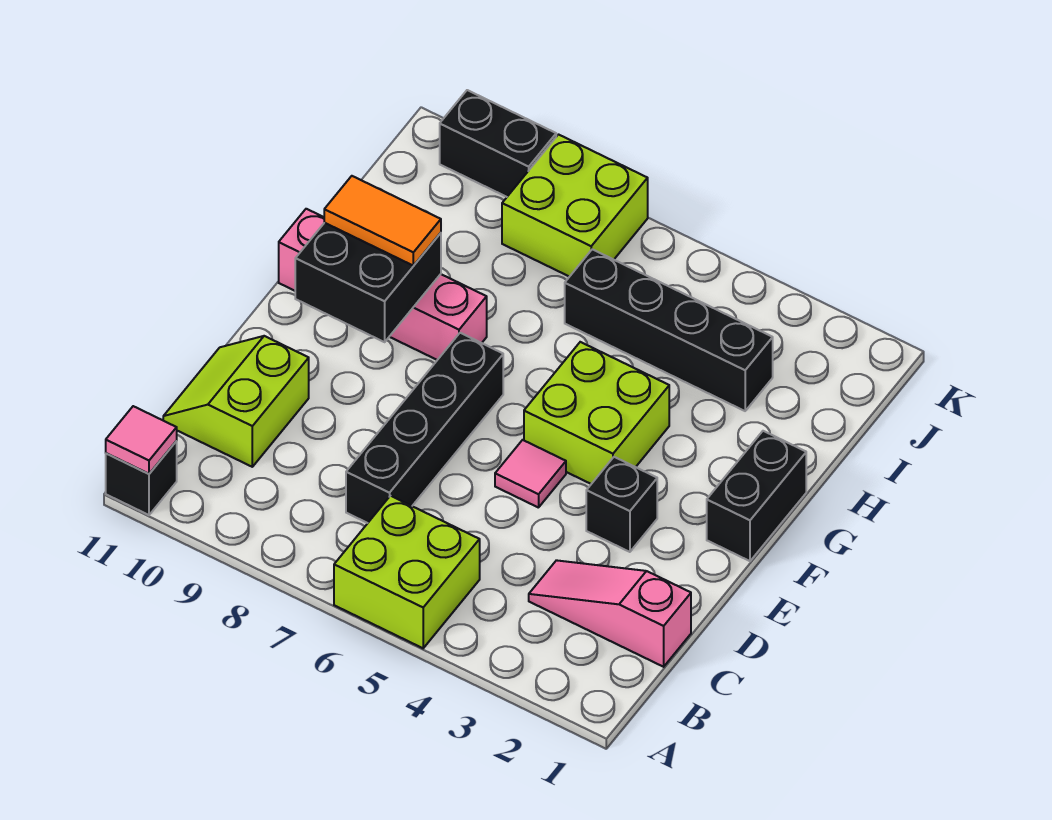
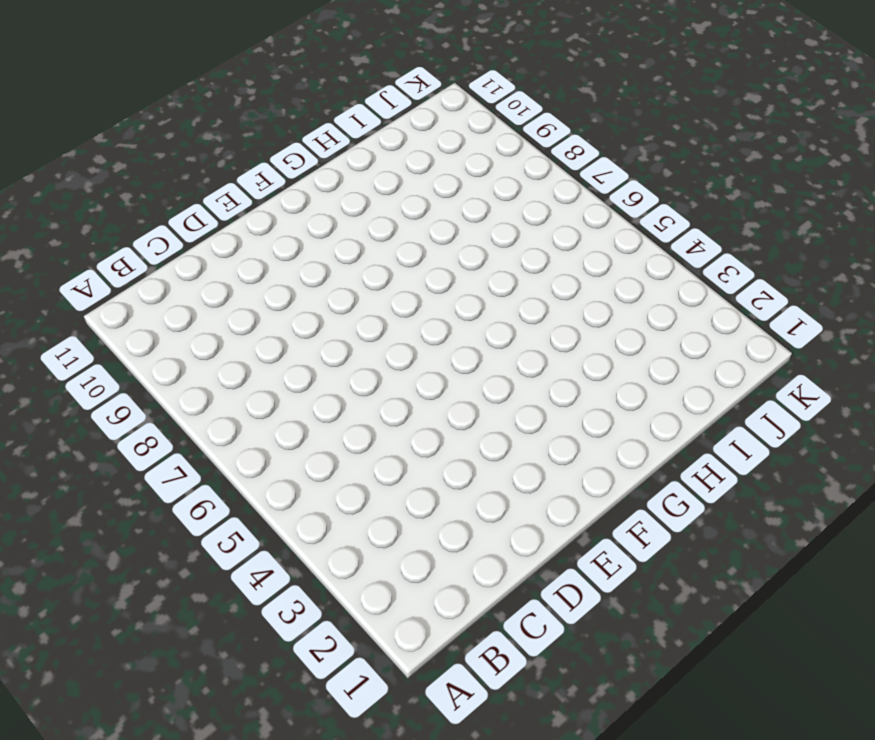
none -> lime 2x2 brick [334,496,480,648]
none -> black 1x1 brick [106,441,177,515]
none -> pink 1x3 slope [529,560,691,667]

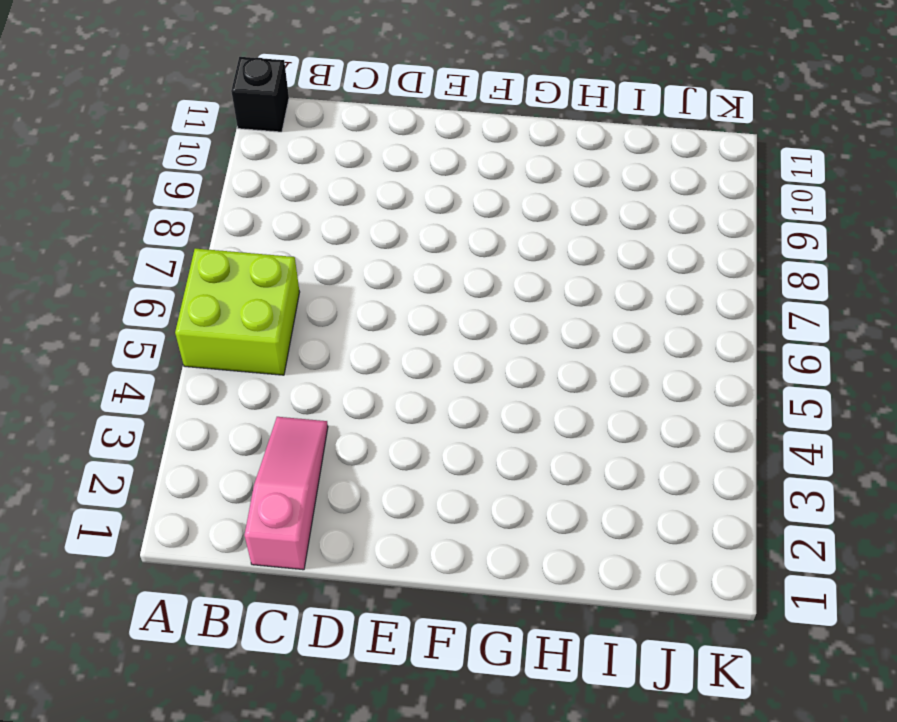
none -> black 1x4 brick [346,333,503,523]
none -> lime 2x2 slope [163,336,309,467]
none -> black 1x1 brick [586,457,657,552]

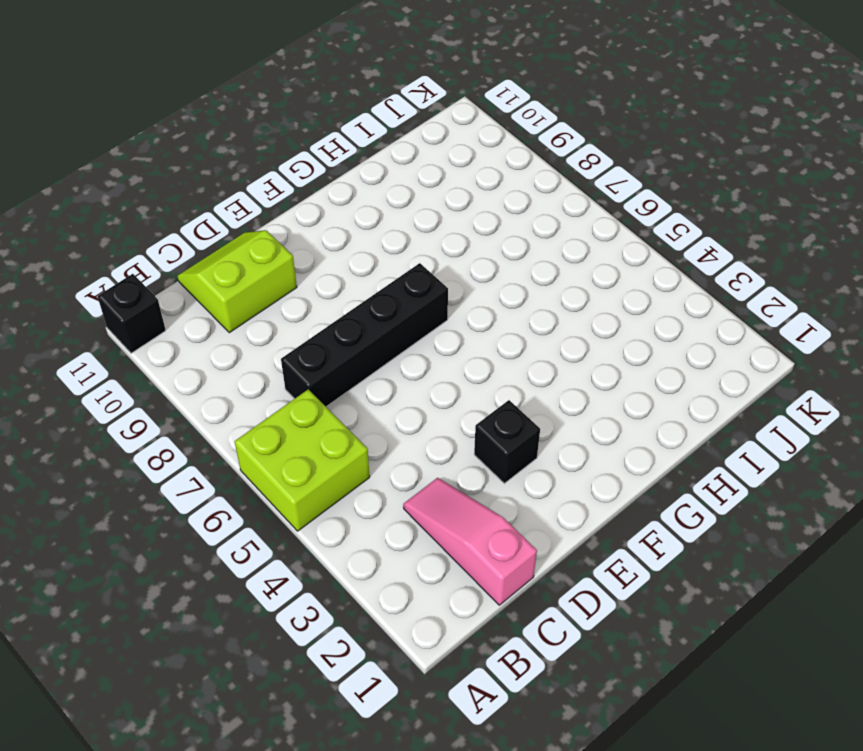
none -> pink 1x1 tile [495,440,566,508]
none -> black 1x2 brick [707,431,806,561]
none -> lime 2x2 brick [524,342,669,484]

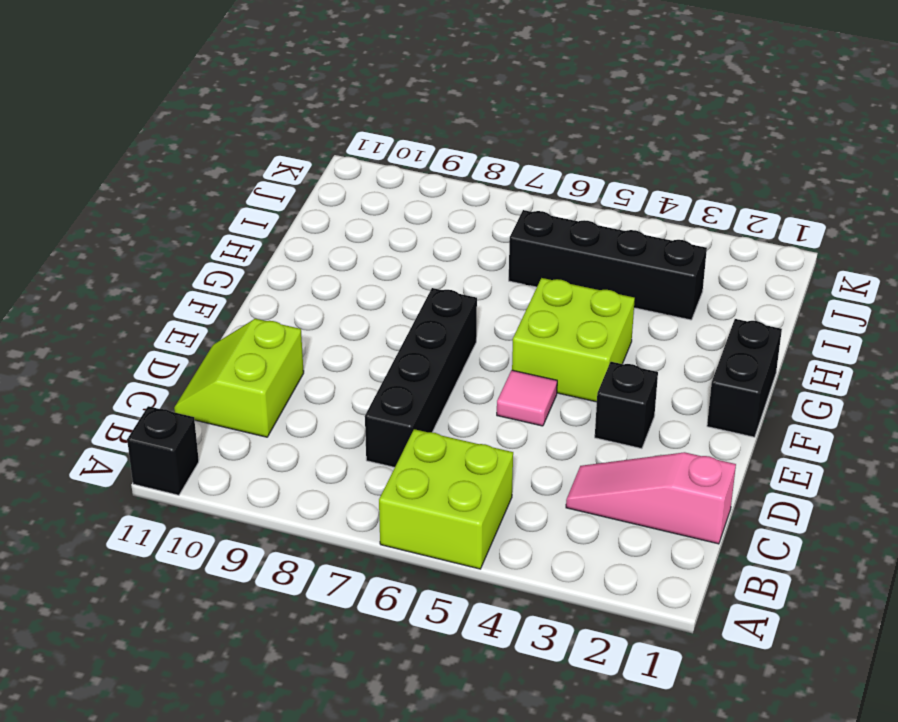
none -> pink 1x4 brick [279,209,487,360]
none -> lime 2x2 brick [502,135,648,277]
none -> black 1x2 brick [440,90,556,197]

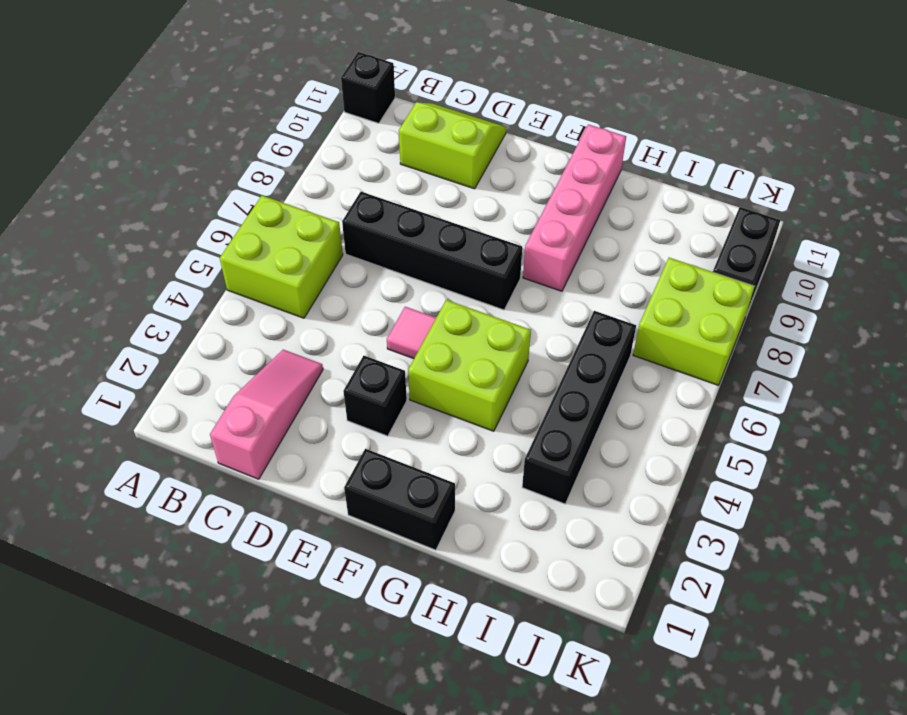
none -> pink 1x1 tile [106,406,177,474]
none -> black 2x2 brick [295,223,441,342]
none -> orange 1x2 tile [324,176,441,266]

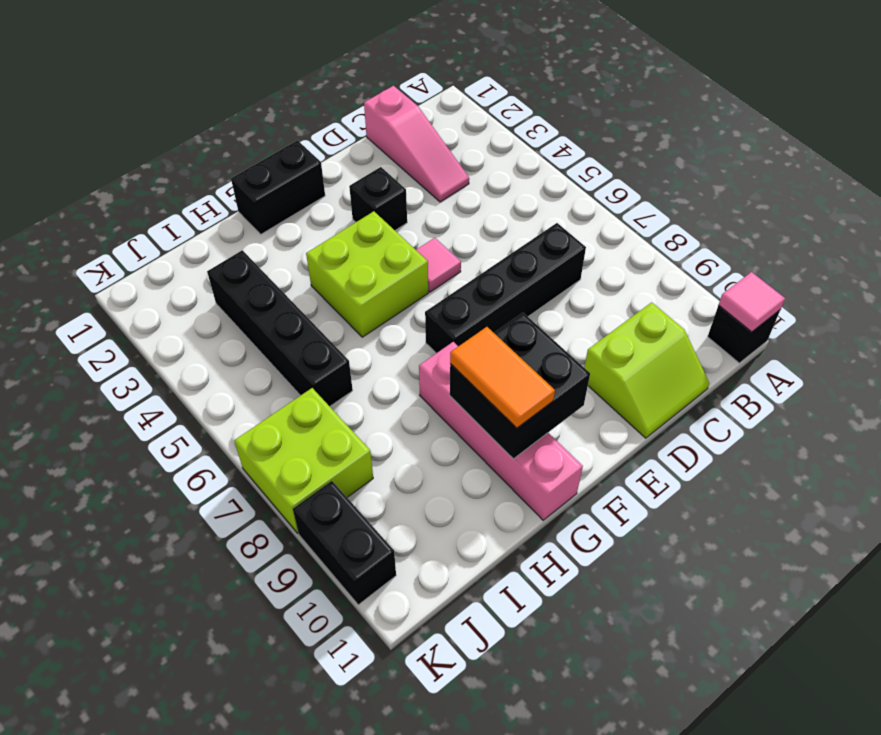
none -> lime 2x2 brick [334,496,480,648]

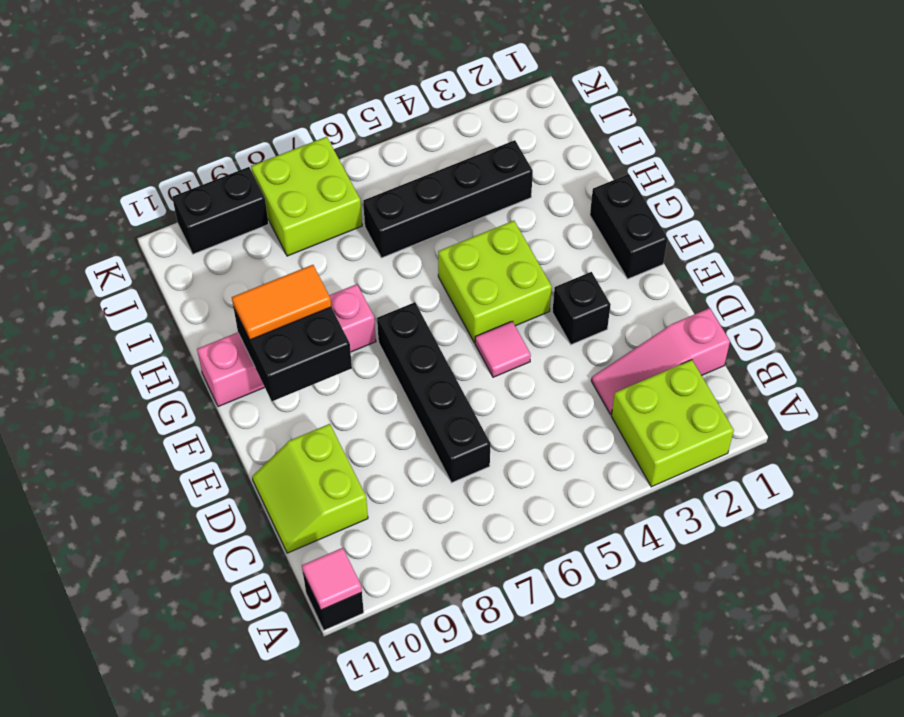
lime 2x2 brick [611,360,734,487] -> lime 2x2 brick moved to [334,496,480,648]

